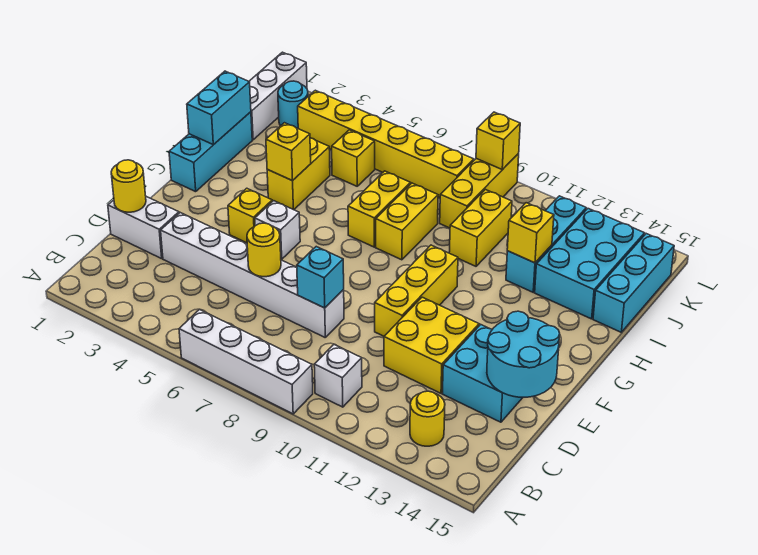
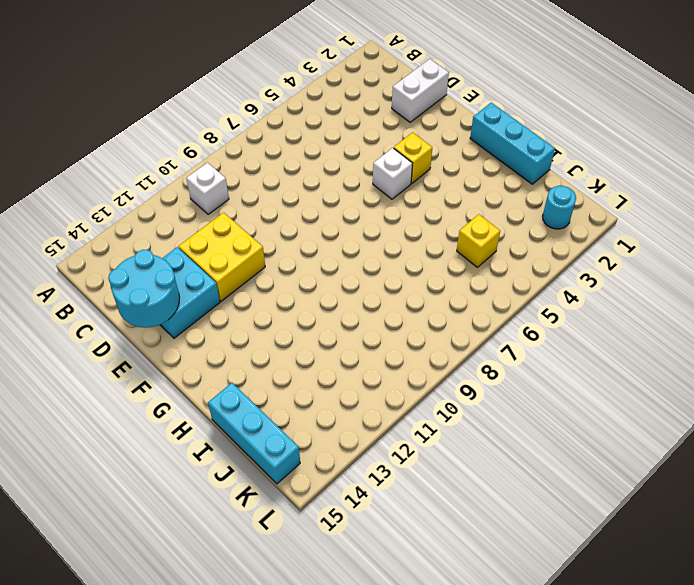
none -> white 1x4 brick [179,309,313,414]
none -> yellow 1x1 round brick [410,391,445,446]
none -> white 1x6 brick [161,213,344,337]
none -> yellow 1x3 brick [375,245,458,336]

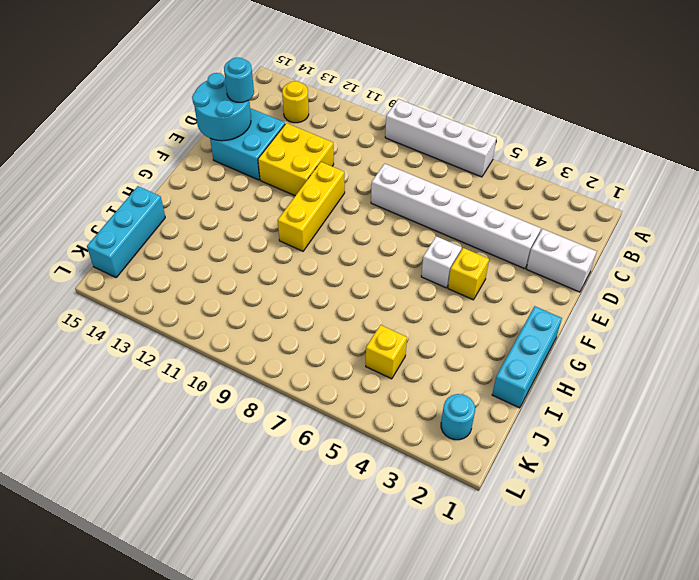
cyan 1x1 round brick [224,57,254,102] -> none
none -> white 1x1 brick [314,344,362,407]
none -> yellow 1x2 brick [267,138,330,210]
none -> yellow 1x2 brick [348,171,411,247]
none -> yellow 1x2 brick [376,183,438,260]

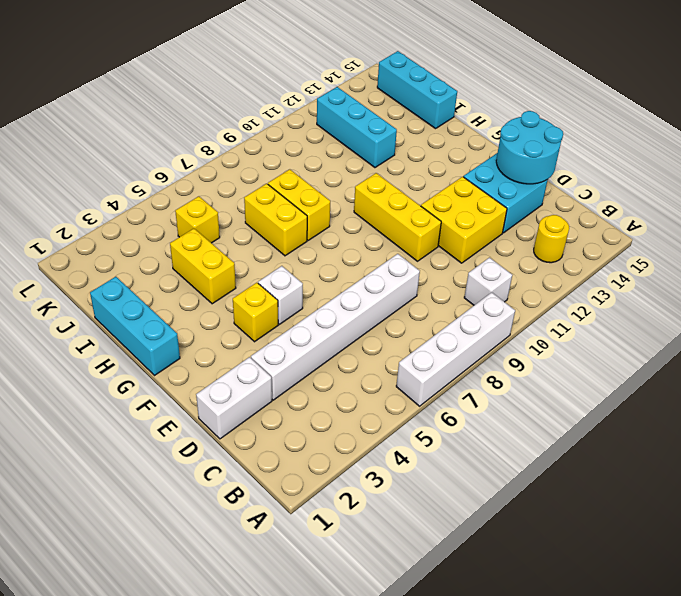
none -> yellow 1x2 brick [449,190,512,266]
none -> cyan 2x3 brick [535,209,645,319]
none -> white 1x3 brick [249,52,307,140]
none -> yellow 1x3 brick [440,154,519,228]

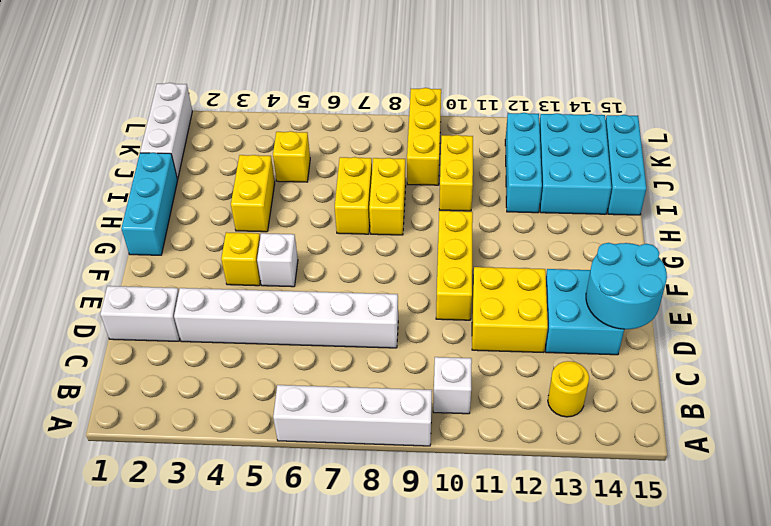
none -> cyan 1x1 round brick [278,81,308,128]
none -> yellow 1x6 brick [298,90,474,198]
none -> yellow 1x1 round brick [111,160,146,212]
none -> yellow 1x1 round brick [247,223,281,277]

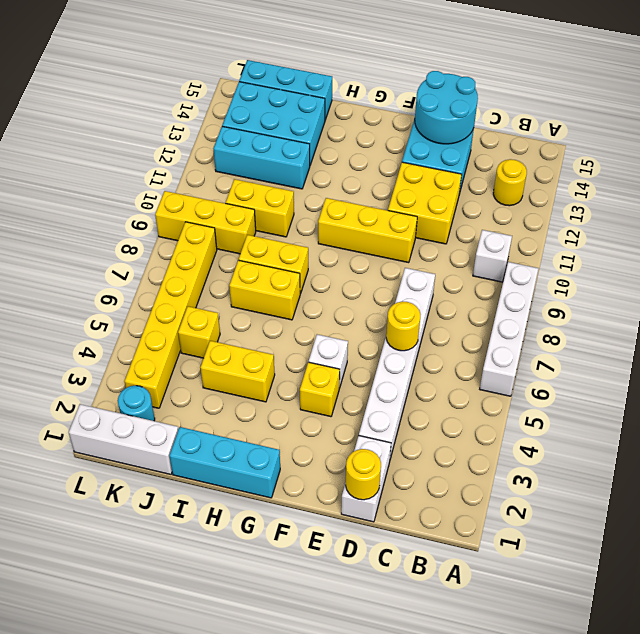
none -> cyan 1x1 brick [297,247,344,308]
none -> cyan 1x2 brick [187,71,251,145]
none -> yellow 1x1 brick [266,123,311,181]
none -> yellow 1x1 brick [507,203,554,263]

